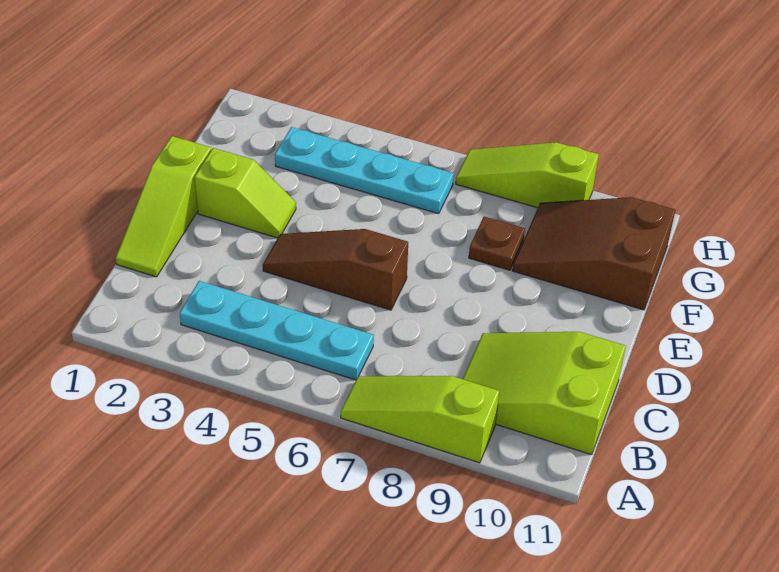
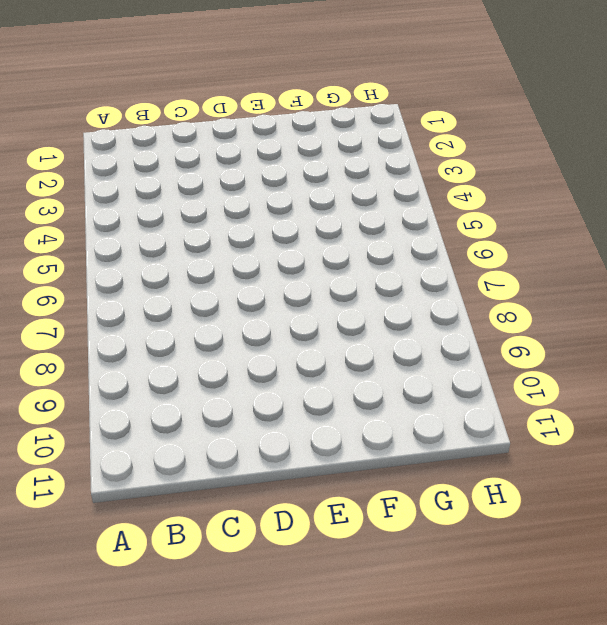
none -> lime 1x3 slope [341,376,499,463]
none -> cyan 1x4 plate [180,281,374,380]

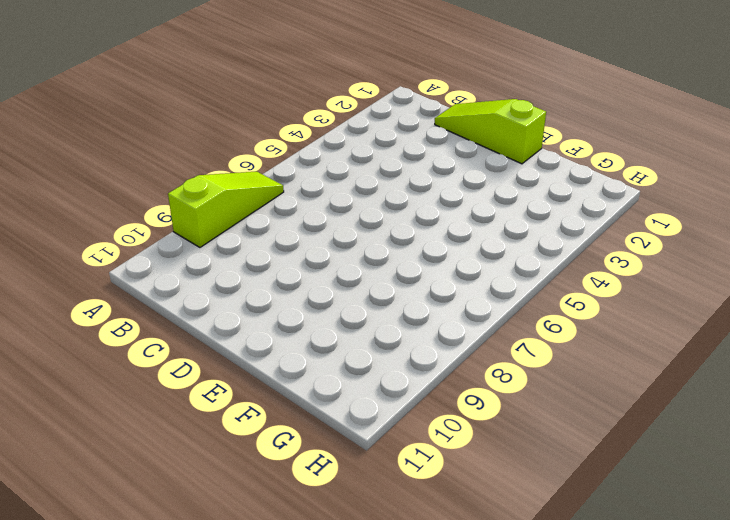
none -> cyan 1x4 plate [180,281,374,380]
none -> lime 2x3 slope [463,332,626,455]

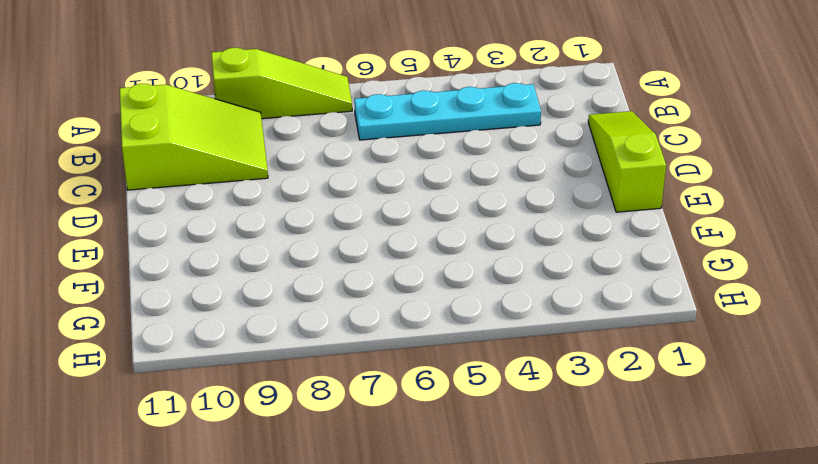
none -> brown 1x3 slope [263,229,408,310]
none -> lime 1x2 slope [195,148,296,238]

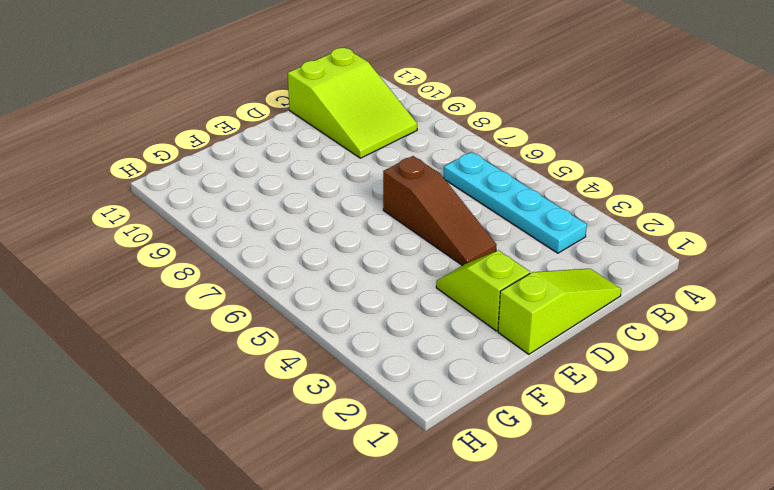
none -> lime 1x3 slope [341,376,499,463]
none -> brown 1x1 plate [469,217,525,270]

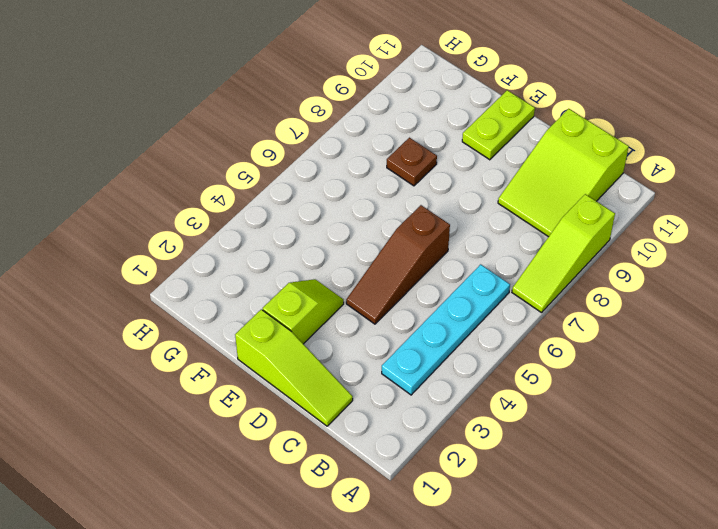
lime 1x2 plate [462,90,535,160] -> none
none -> brown 2x3 slope [512,197,675,310]
none -> cyan 1x4 plate [275,127,454,214]

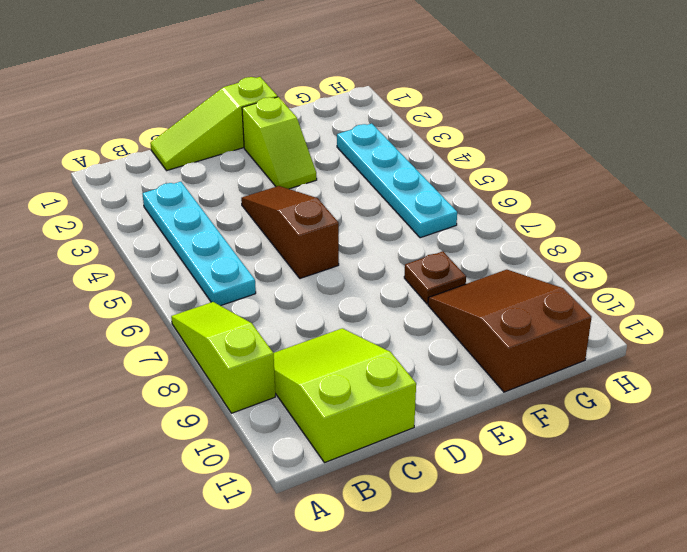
none -> lime 1x3 slope [456,142,599,208]

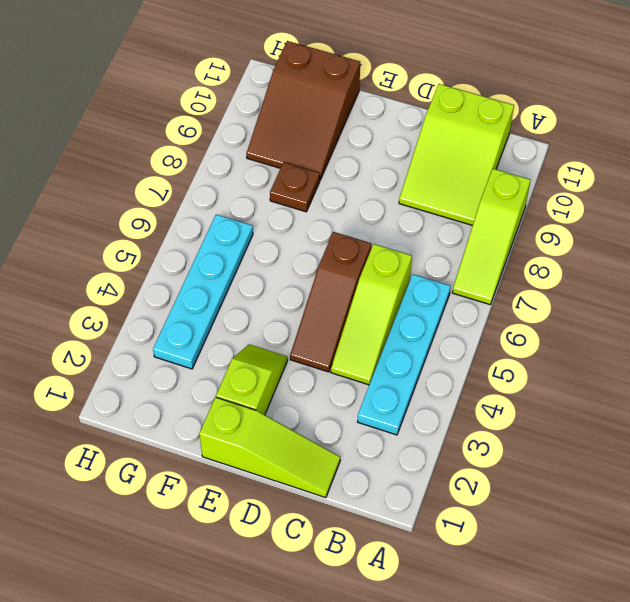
lime 1x3 slope [331,244,412,385] -> lime 1x3 slope moved to [456,142,599,208]

